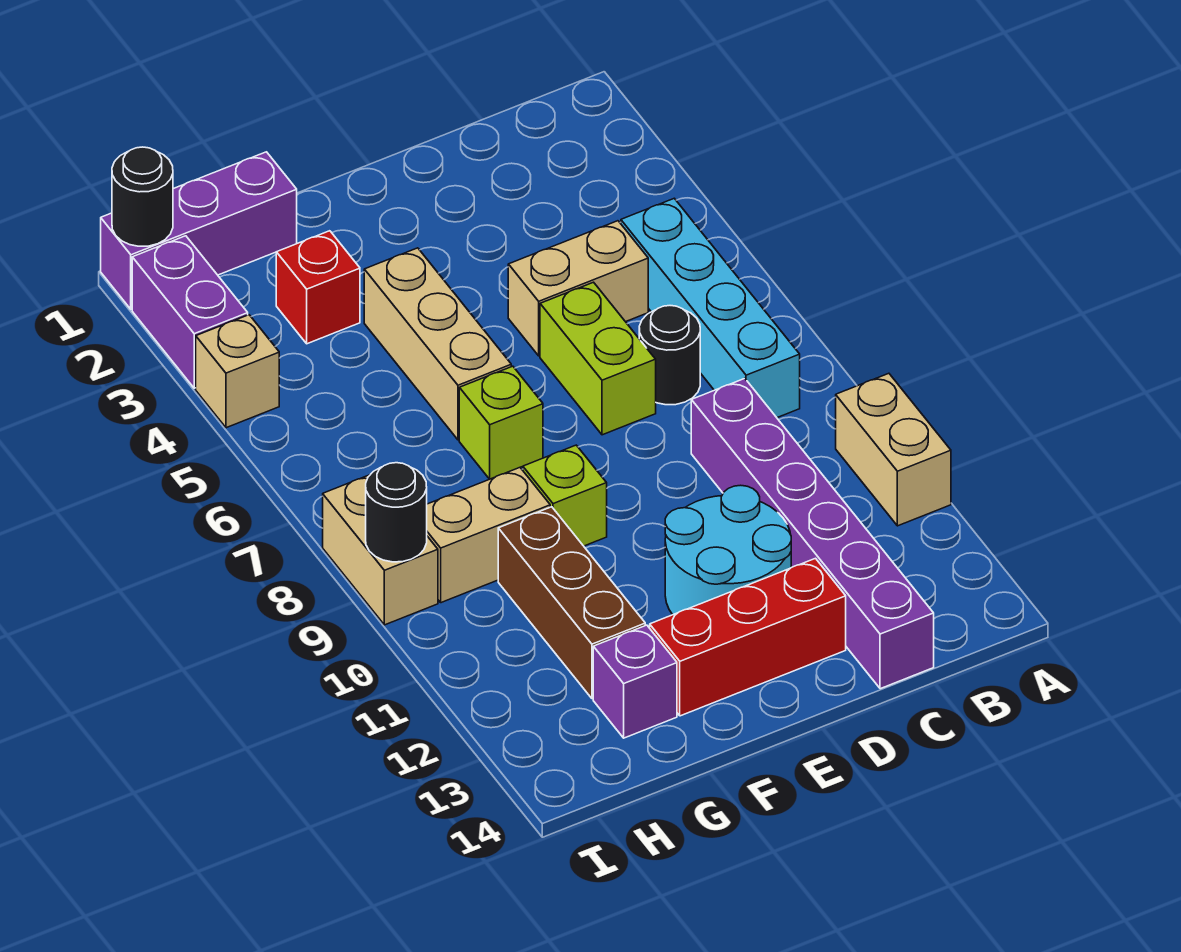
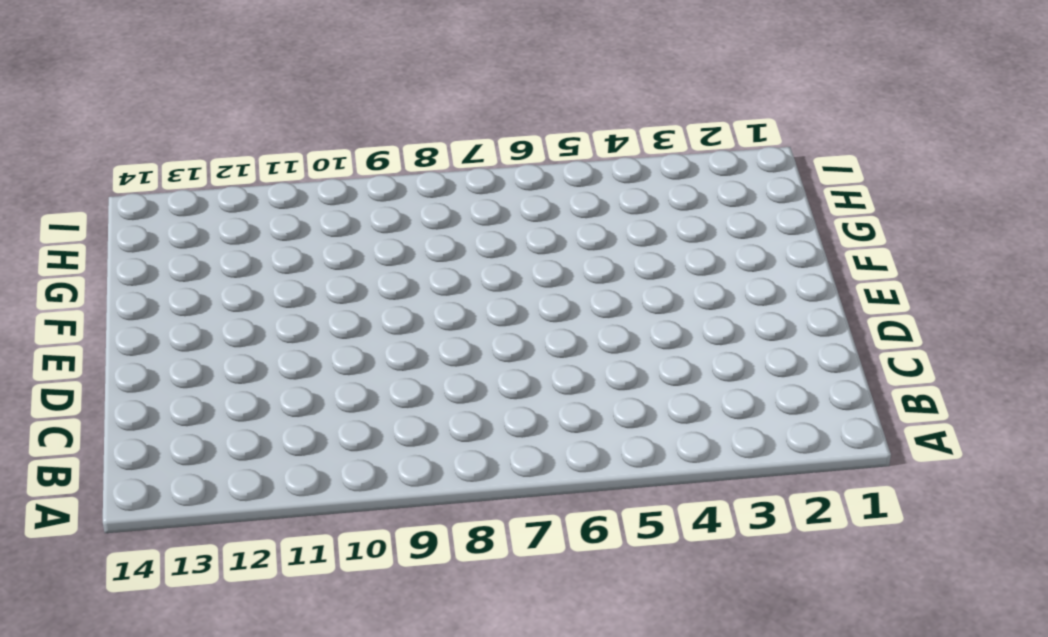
none -> tan 1x2 brick [836,373,951,526]
none -> cyan 1x4 brick [621,199,800,418]
none -> tan 1x2 brick [508,221,648,356]

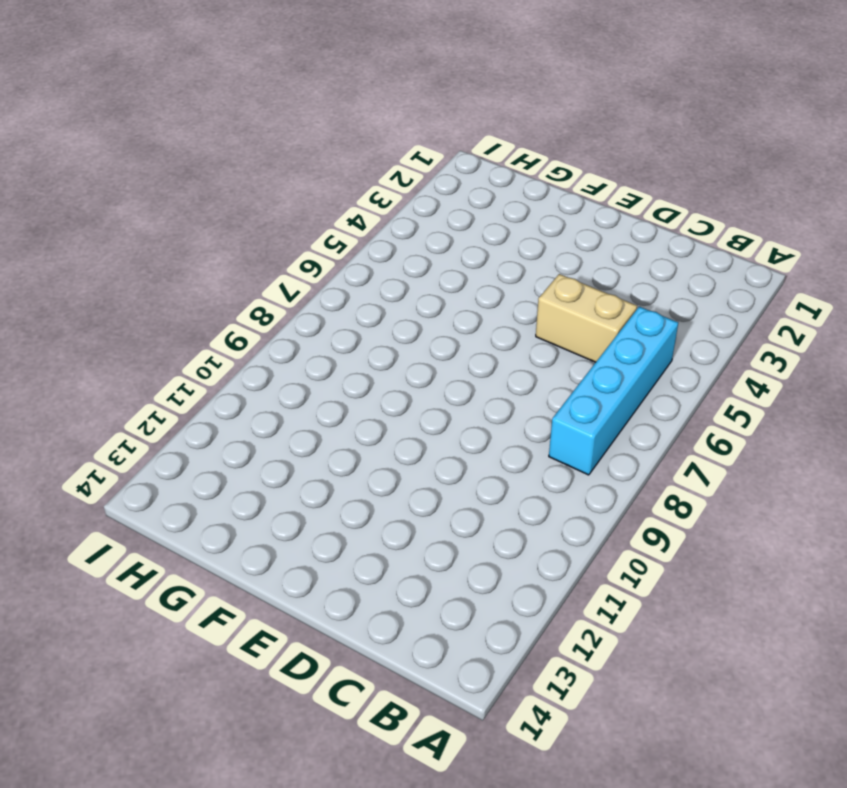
none -> tan 1x2 brick [836,373,951,526]
none -> black 1x1 round brick [639,306,700,405]
none -> purple 1x6 brick [691,378,934,689]

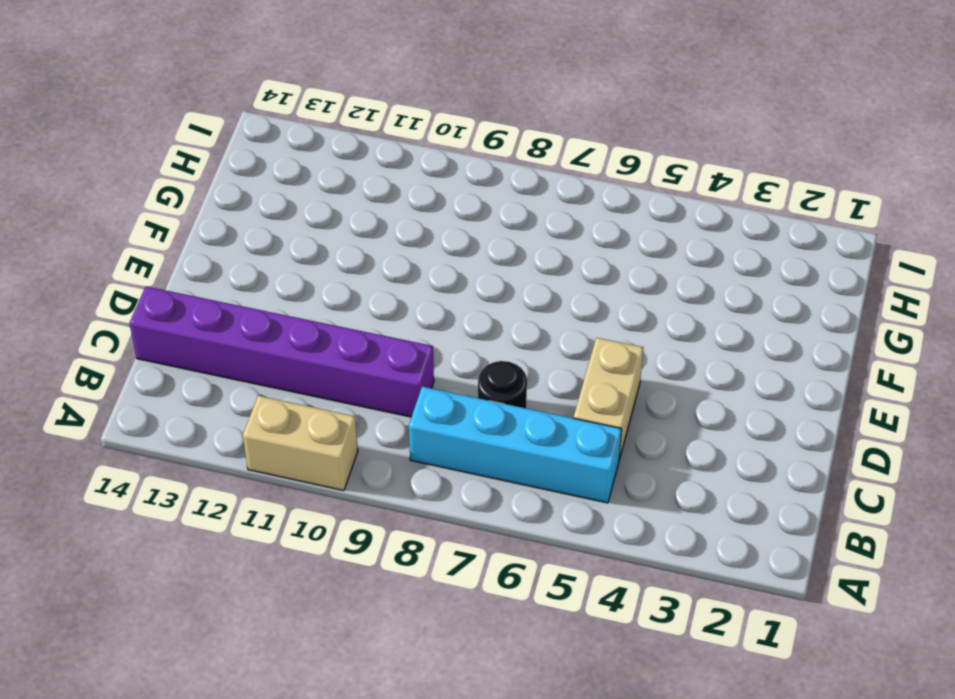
none -> lime 1x2 brick [540,282,656,435]
none -> cyan 2x2 round brick [665,485,791,615]
none -> red 1x3 brick [650,558,846,716]

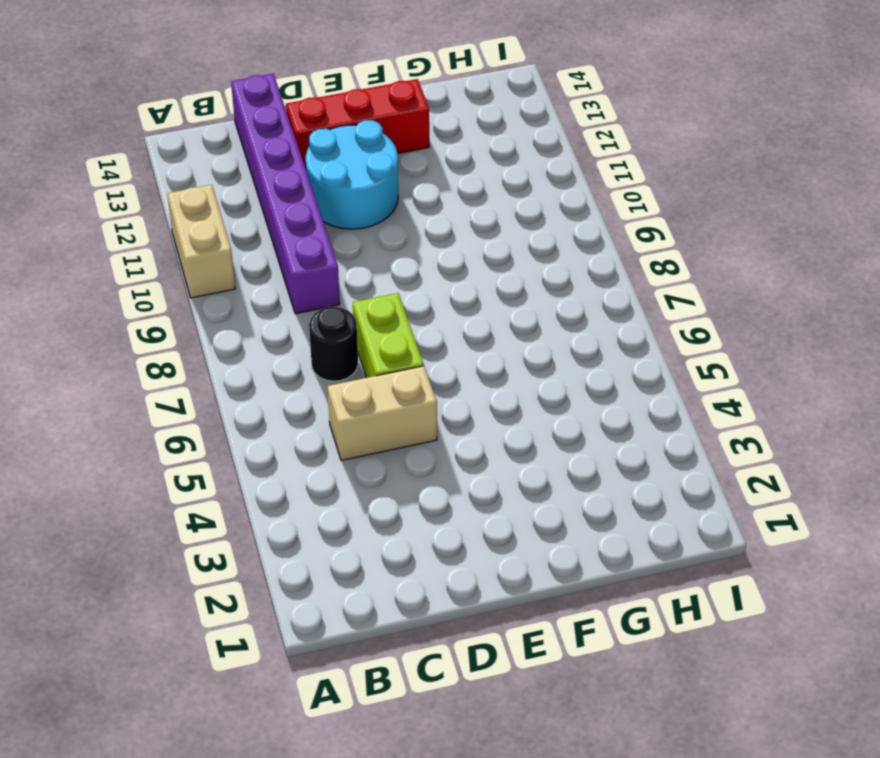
none -> cyan 1x4 brick [621,199,800,418]
none -> tan 1x3 brick [364,248,511,440]
none -> lime 1x1 brick [459,366,543,479]

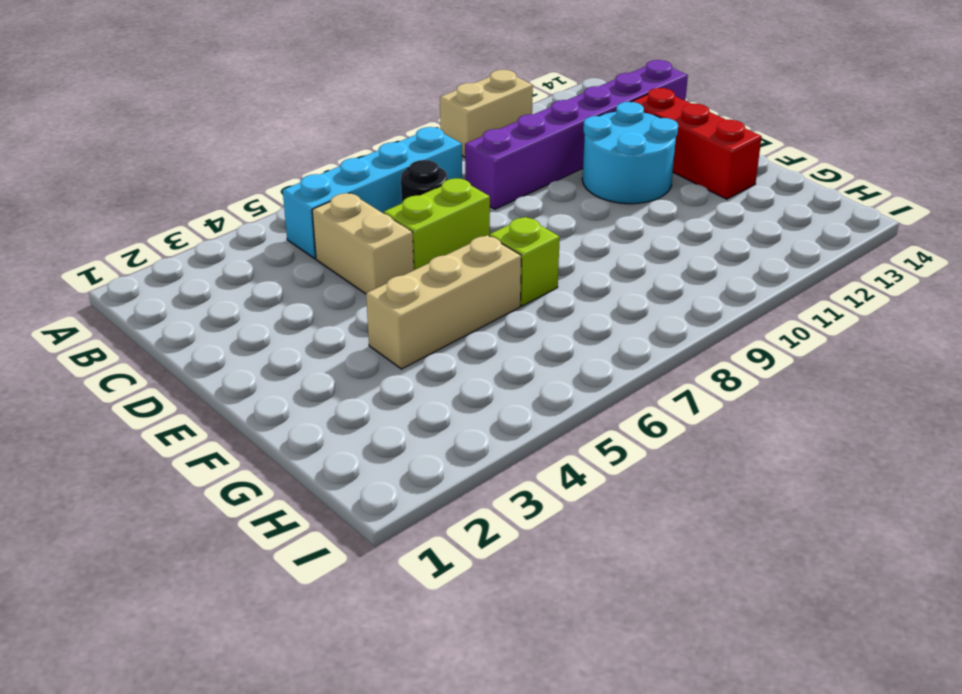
none -> lime 1x1 brick [523,445,607,546]
none -> purple 1x3 brick [101,152,297,309]
none -> red 1x1 brick [276,231,360,344]

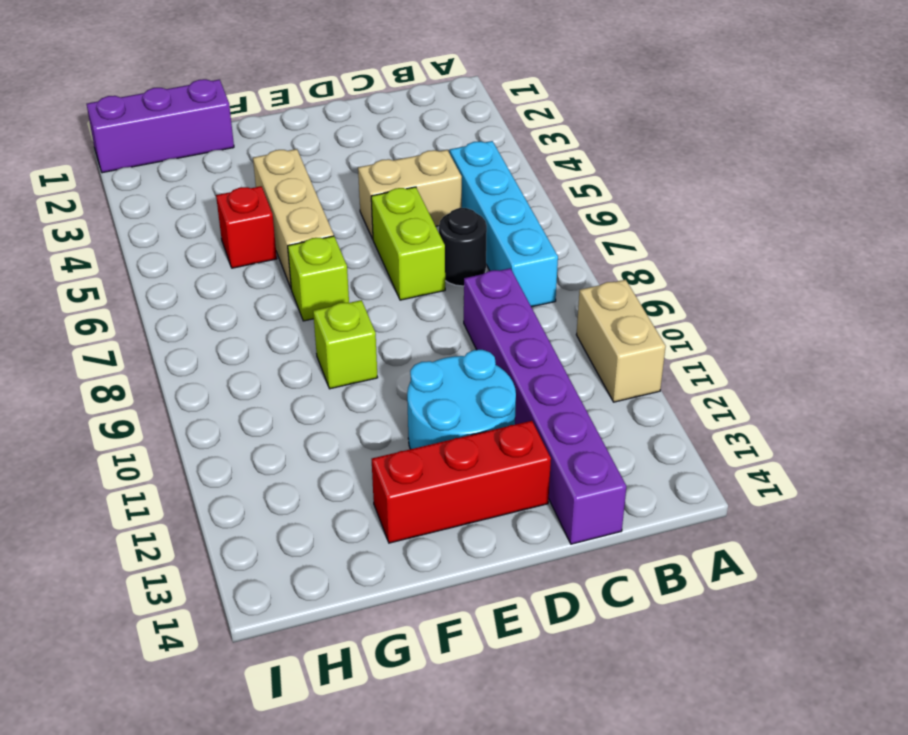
red 1x1 brick [216,186,277,268] -> red 1x1 brick moved to [276,231,360,344]
none -> tan 1x2 brick [427,468,550,603]
none -> brown 1x3 brick [498,507,645,699]
none -> purple 1x1 brick [593,625,677,738]

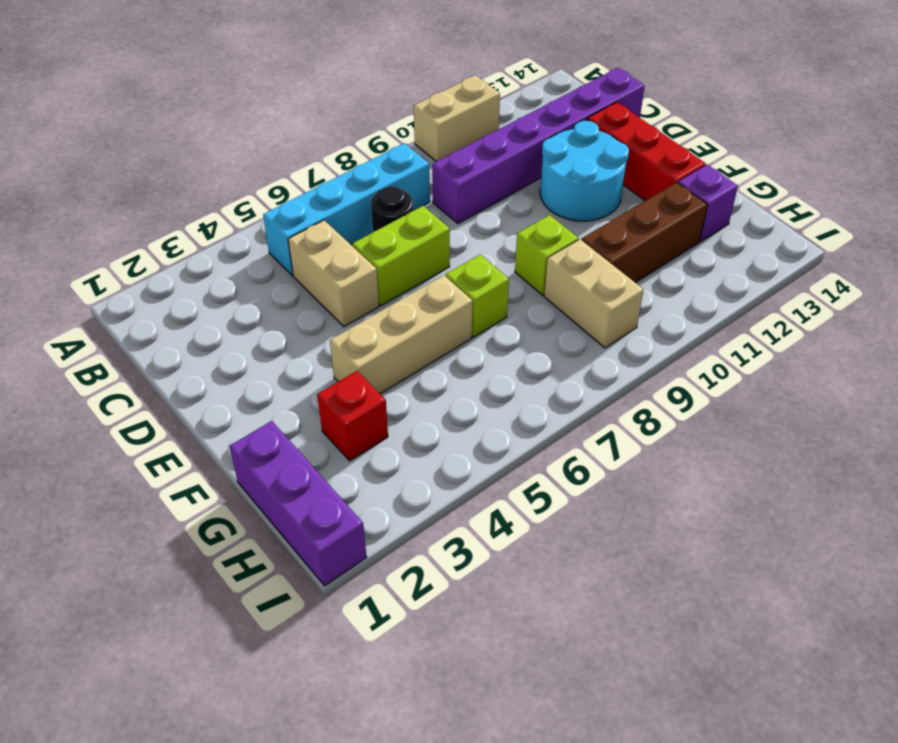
none -> purple 1x2 brick [132,236,248,388]
none -> tan 1x1 brick [196,315,279,428]
none -> tan 1x2 brick [323,475,438,625]

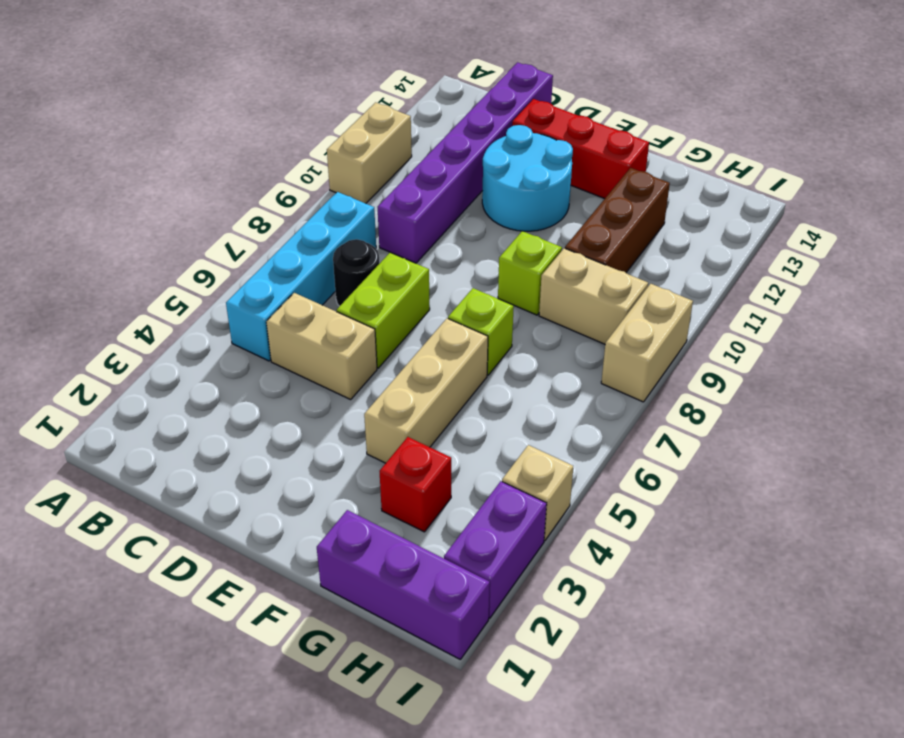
none -> purple 1x1 brick [593,625,677,738]
none -> black 1x1 round brick [112,147,173,246]
none -> black 1x1 round brick [366,463,427,562]

